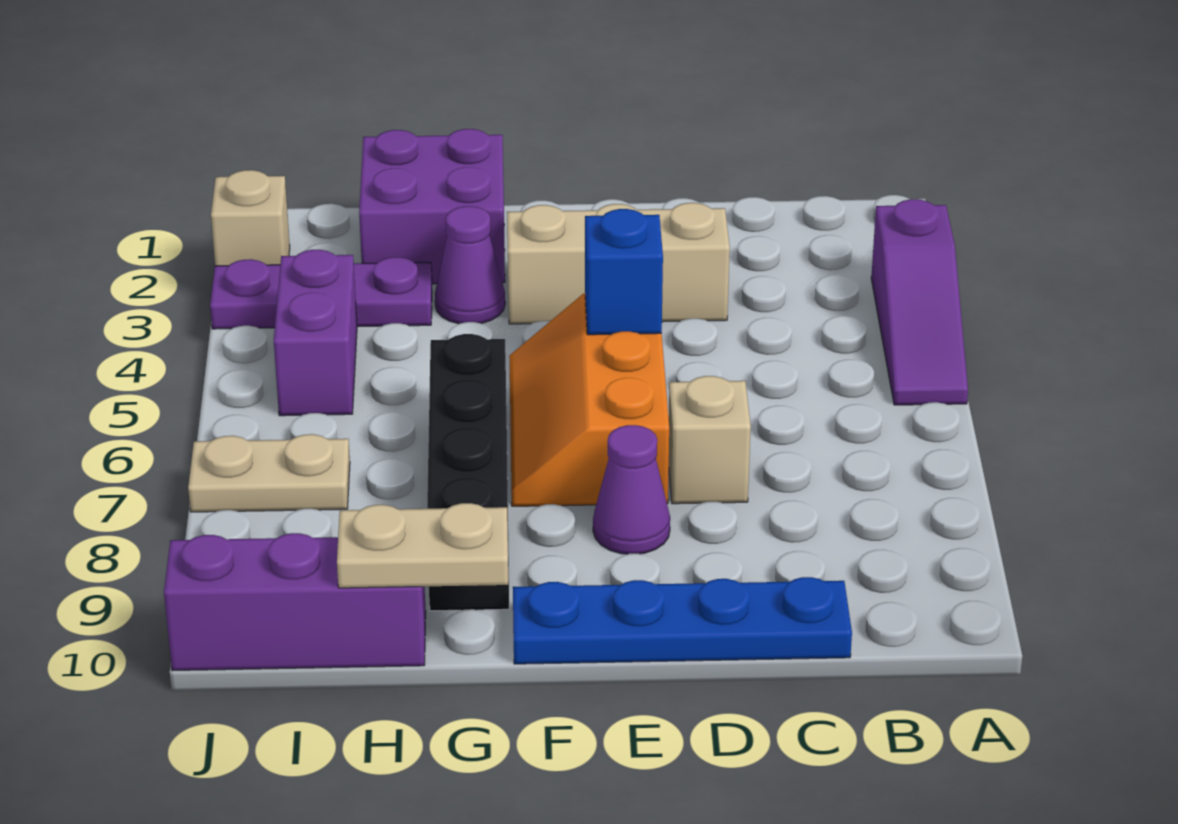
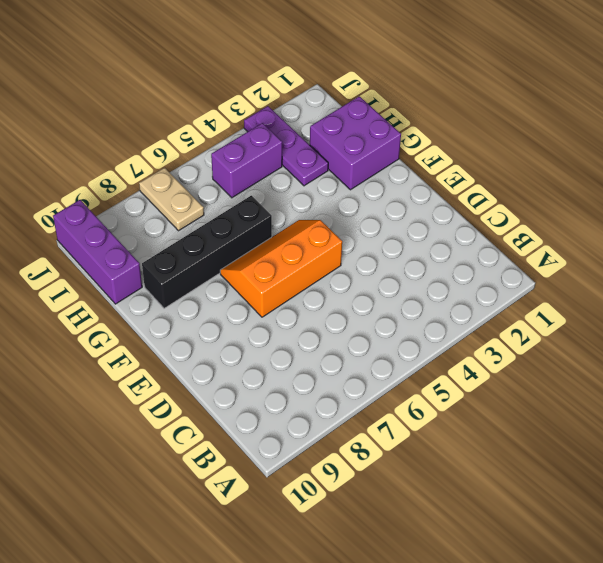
none -> purple 1x3 slope [871,199,968,405]
none -> blue 1x4 plate [513,577,852,664]
none -> tan 1x3 brick [507,203,730,324]

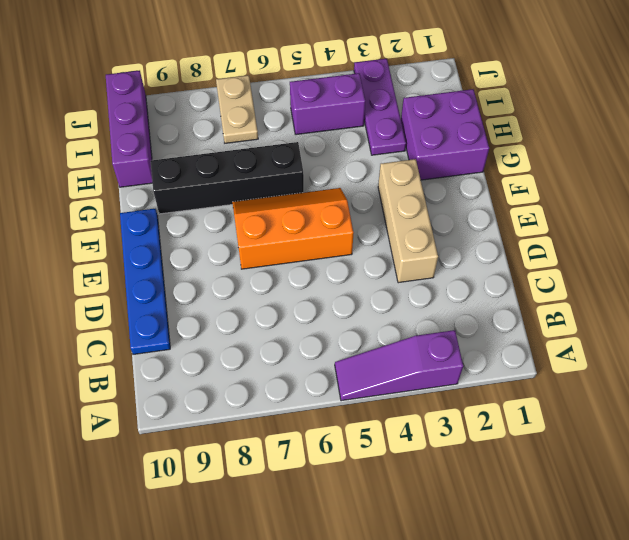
none -> tan 1x1 brick [669,376,751,504]
none -> purple 1x1 cone [593,425,670,554]
none -> purple 1x1 cone [435,206,505,324]

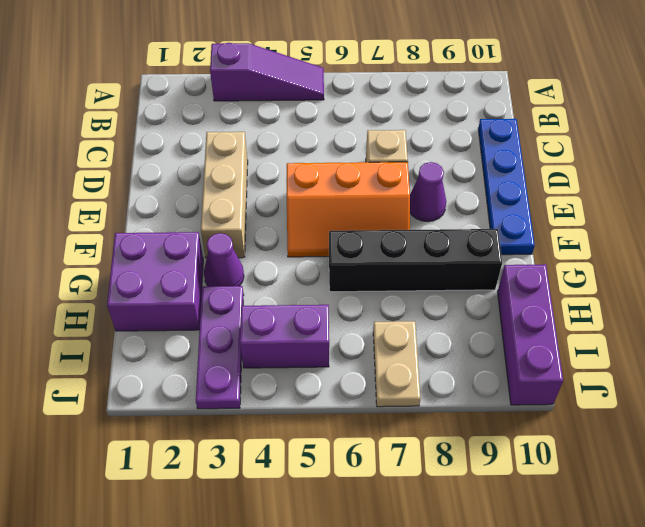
none -> tan 1x1 brick [211,170,290,266]
none -> blue 1x1 brick [585,209,663,335]
none -> tan 1x2 plate [337,503,508,588]

